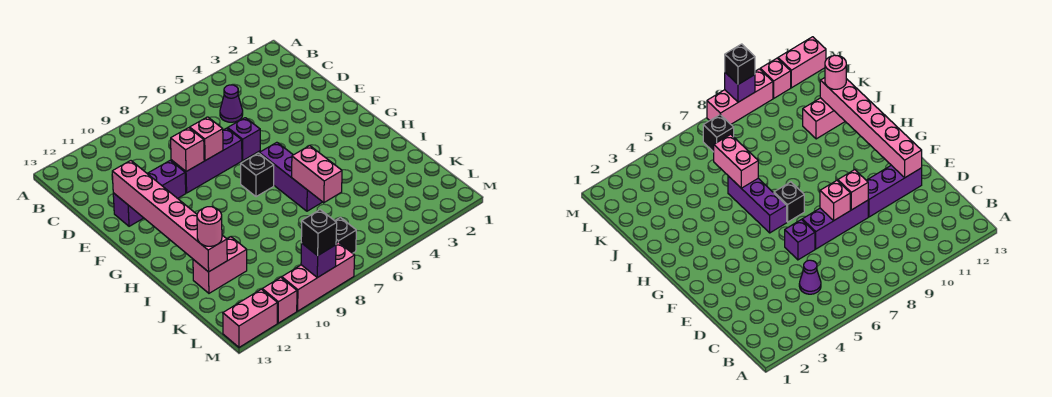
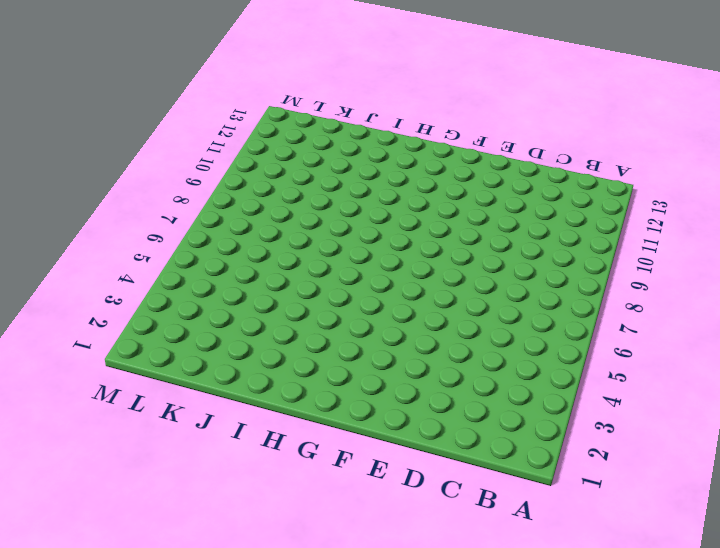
none -> purple 1x1 cone [220,85,243,122]
none -> purple 1x1 brick [228,118,260,160]
none -> purple 1x3 brick [171,128,242,193]

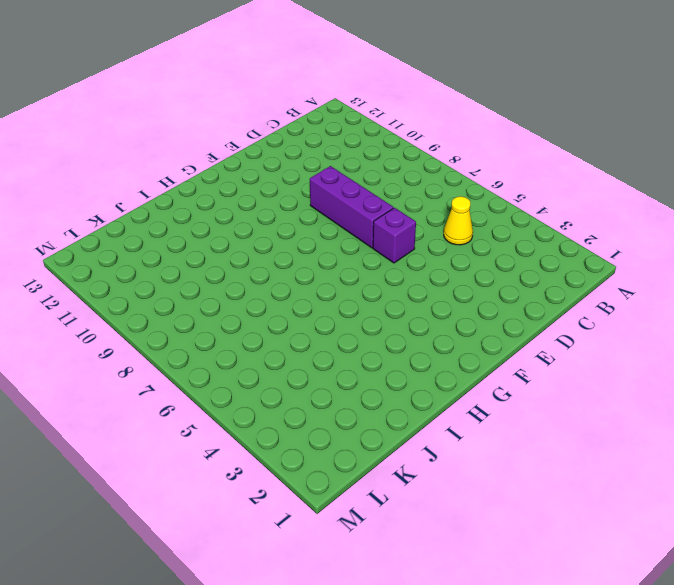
yellow 1x1 cone [444,197,473,245] -> purple 1x1 cone [220,85,243,122]
none -> purple 1x3 brick [113,160,186,226]
none -> purple 1x3 brick [259,142,322,211]
none -> black 1x1 brick [241,153,274,197]

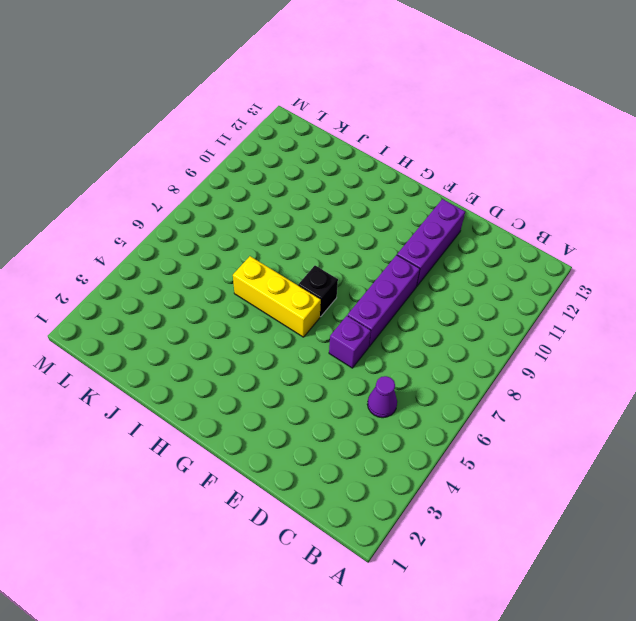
yellow 1x3 brick [233,256,321,337] -> purple 1x3 brick [259,142,322,211]
none -> pink 1x2 brick [193,237,247,293]
none -> black 1x1 brick [335,217,356,253]
none -> pink 1x3 brick [282,242,355,311]

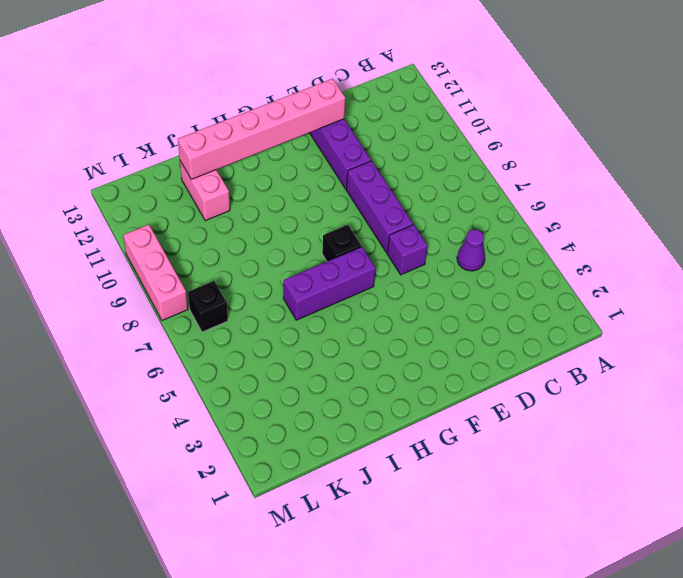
none -> pink 1x1 brick [262,277,297,323]
none -> pink 1x2 brick [223,289,277,347]
none -> pink 1x1 brick [190,117,223,161]

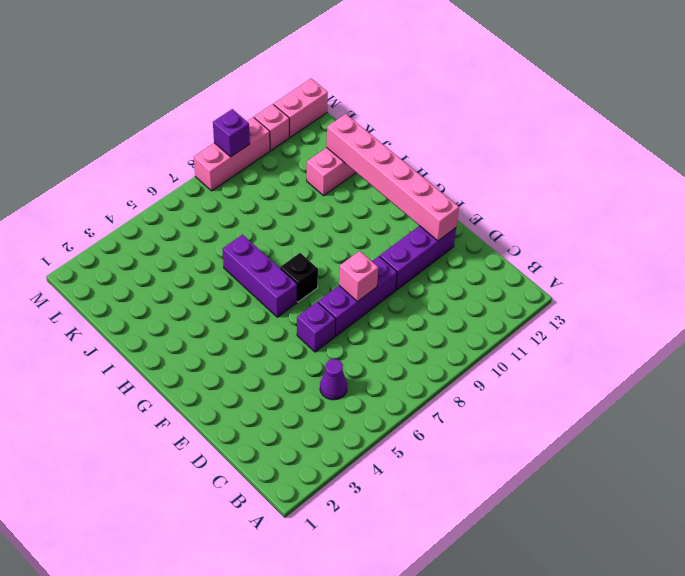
none -> black 1x1 brick [335,217,356,253]
none -> pink 1x1 brick [171,128,204,171]
none -> pink 1x2 brick [292,146,342,203]

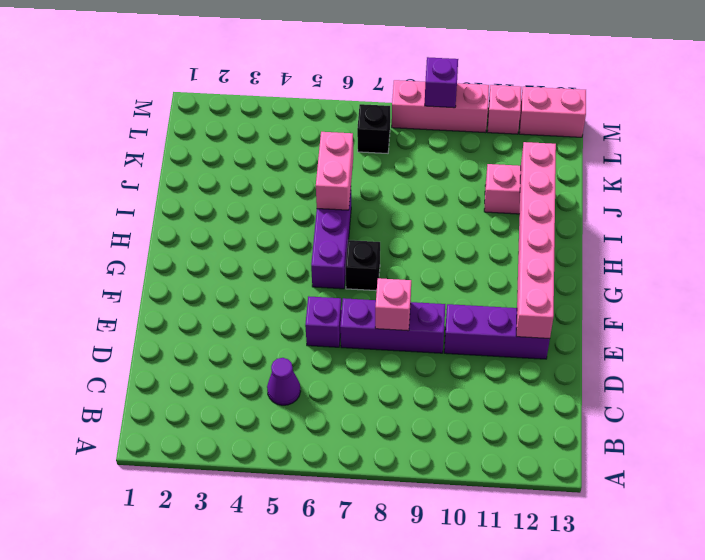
none -> pink 1x1 brick [171,128,204,171]
none -> pink 1x1 round brick [197,207,222,246]
none -> black 1x1 brick [301,210,337,256]

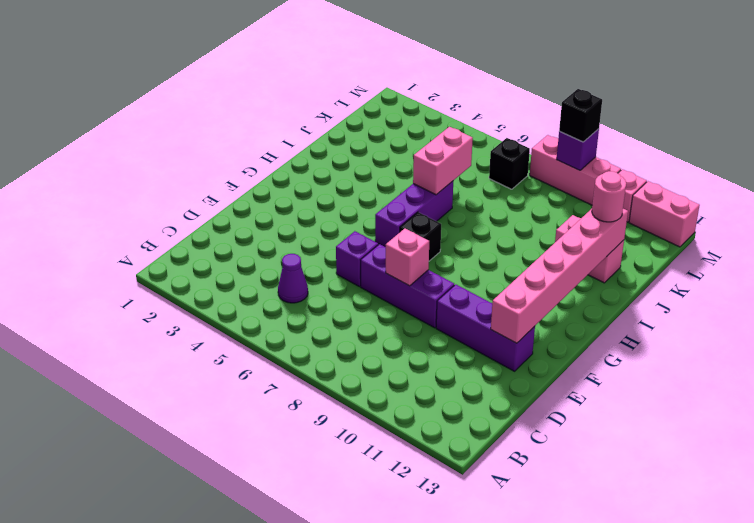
none -> pink 1x1 brick [171,128,204,171]

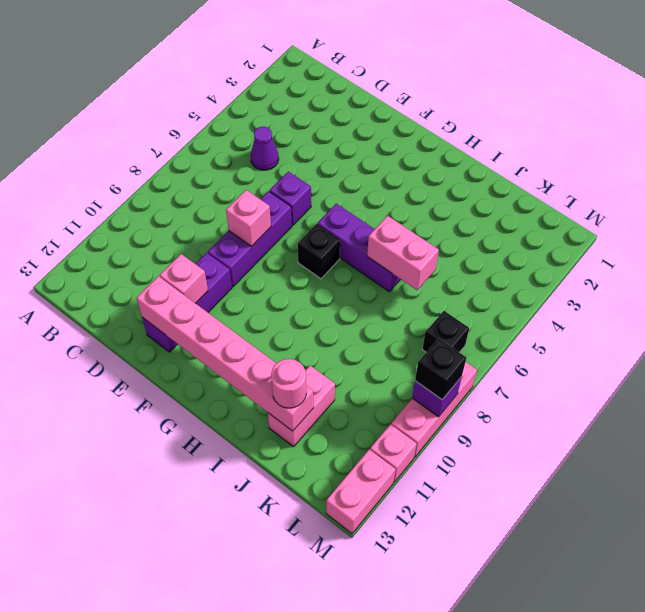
pink 1x1 brick [160,254,208,303] -> pink 1x1 brick moved to [171,128,204,171]

